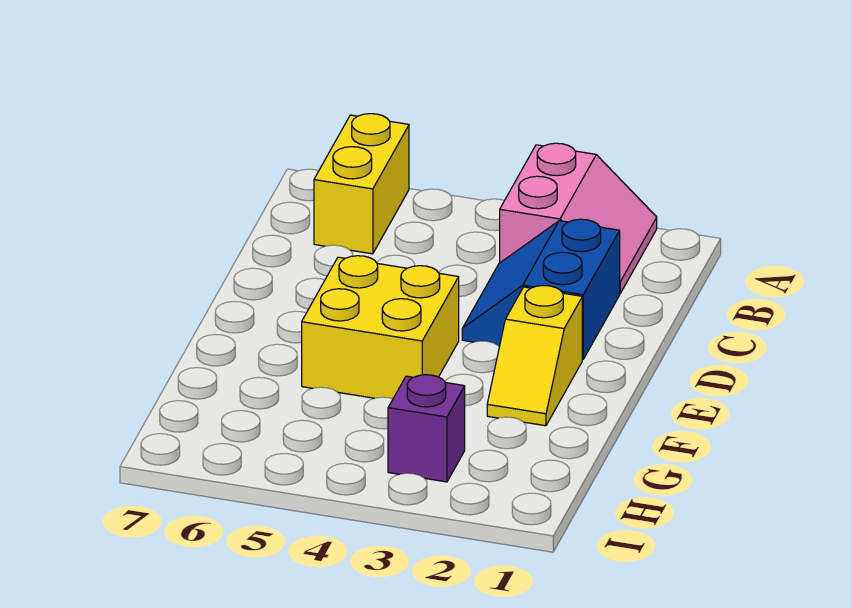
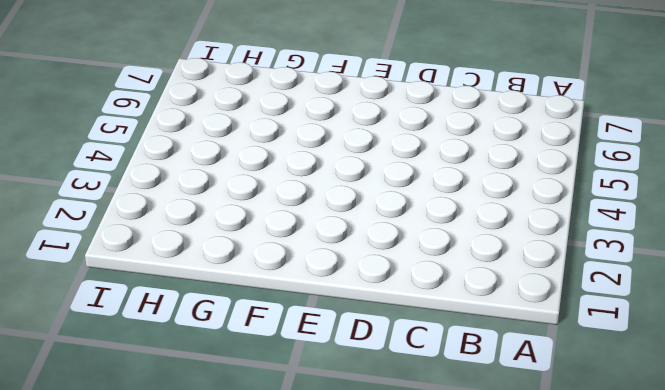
none -> pink 2x2 slope [500,143,657,293]
none -> yellow 1x2 brick [314,114,409,254]

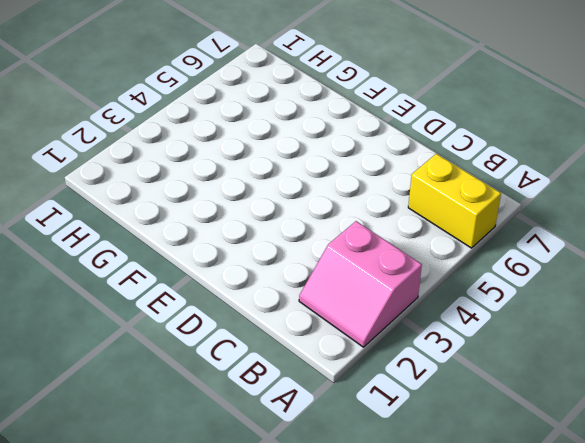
none -> blue 2x2 slope [462,219,620,360]
none -> yellow 1x2 slope [487,286,582,426]

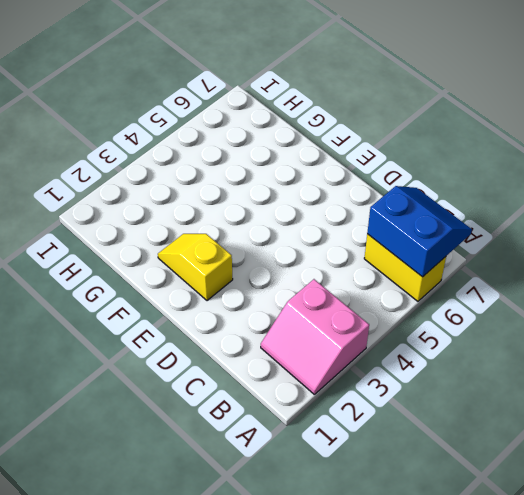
blue 2x2 slope [367,186,472,277] -> blue 2x2 slope moved to [462,219,620,360]
none -> yellow 2x2 brick [302,256,459,399]
none -> purple 1x1 brick [388,375,465,482]

